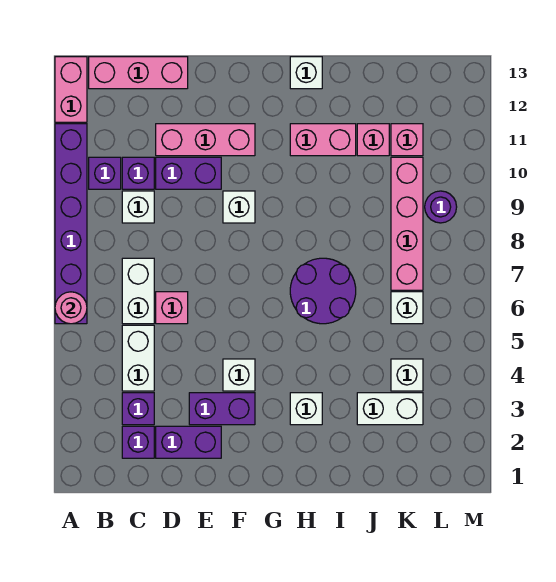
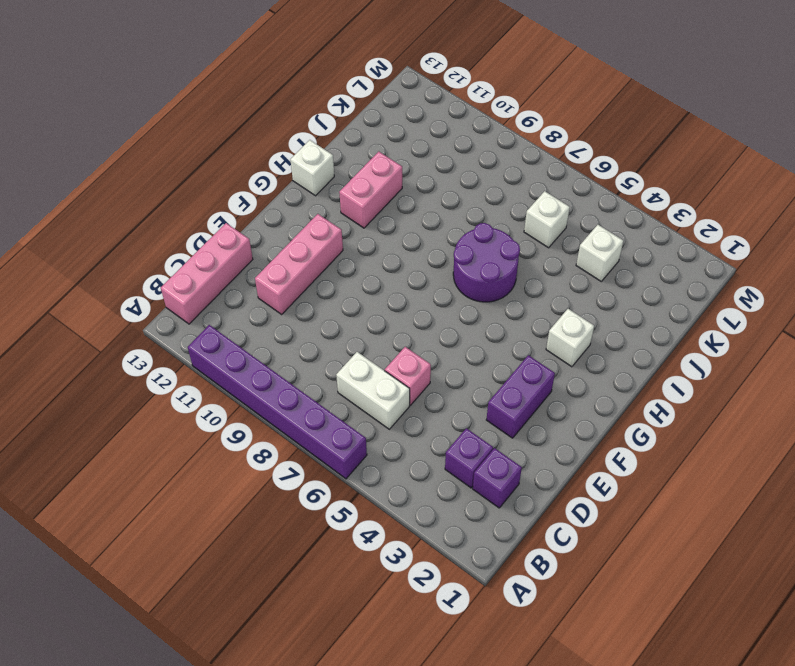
none -> pink 1x2 brick [55,57,87,122]
none -> purple 1x1 brick [89,157,121,189]
none -> white 1x2 brick [122,325,154,391]

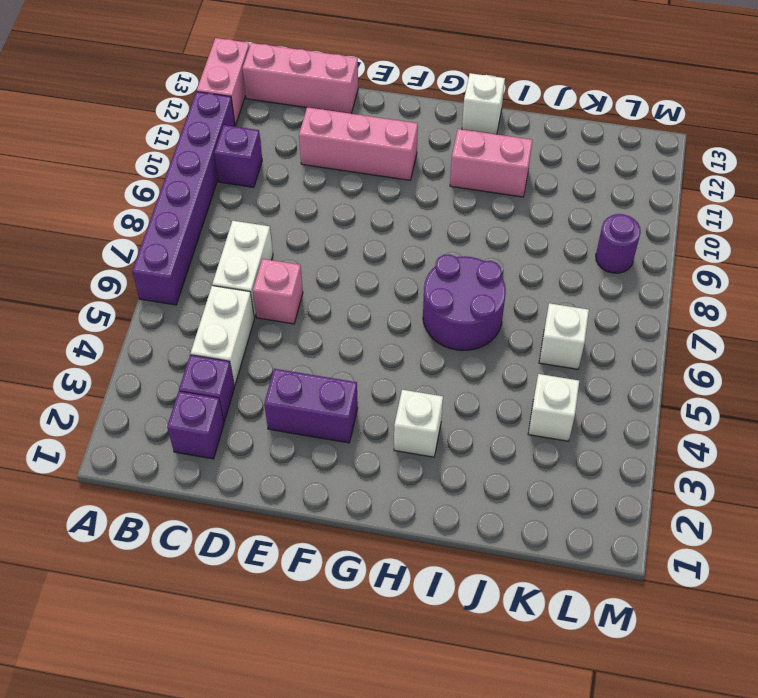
none -> white 1x1 brick [122,191,154,223]
none -> purple 1x1 brick [122,157,154,189]
none -> purple 1x2 brick [156,426,221,458]

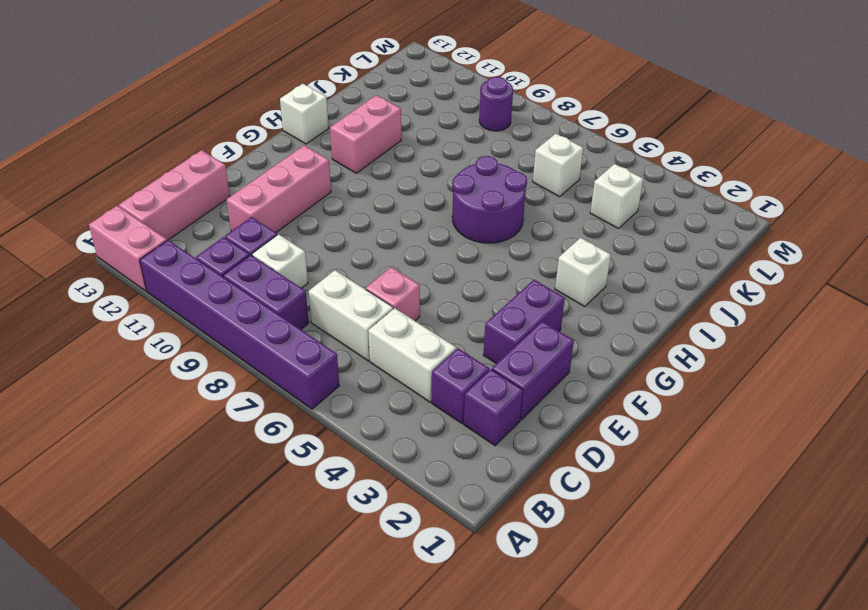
purple 1x2 brick [223,255,309,329] -> purple 1x2 brick turned to [156,157,221,189]
none -> white 1x1 brick [223,359,255,391]
none -> white 1x1 brick [223,191,255,223]
none -> white 1x2 brick [357,393,423,425]

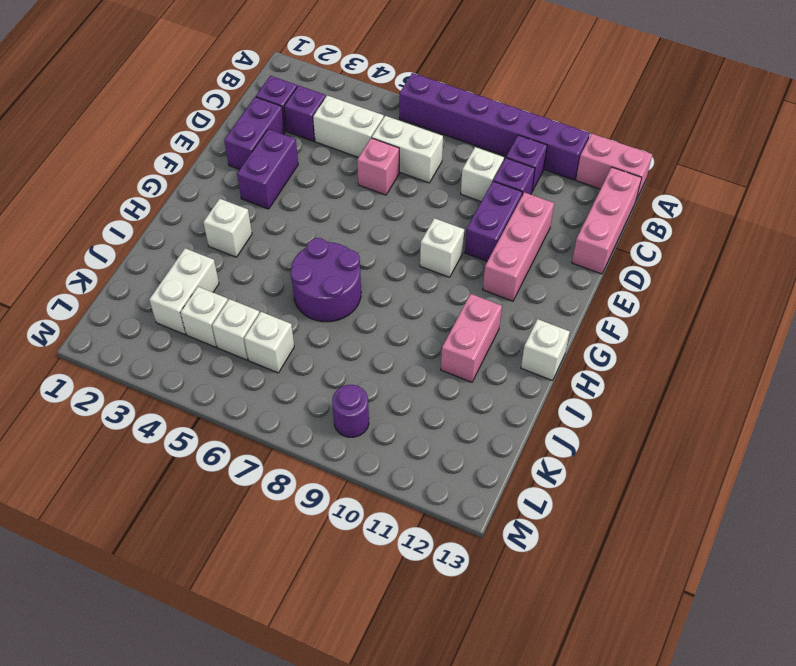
white 1x1 brick [212,299,260,360] -> white 1x1 brick moved to [223,359,255,391]
none -> pink 1x1 brick [357,124,389,156]
none -> pink 1x4 brick [391,157,423,290]
none -> pink 1x1 brick [391,124,423,156]

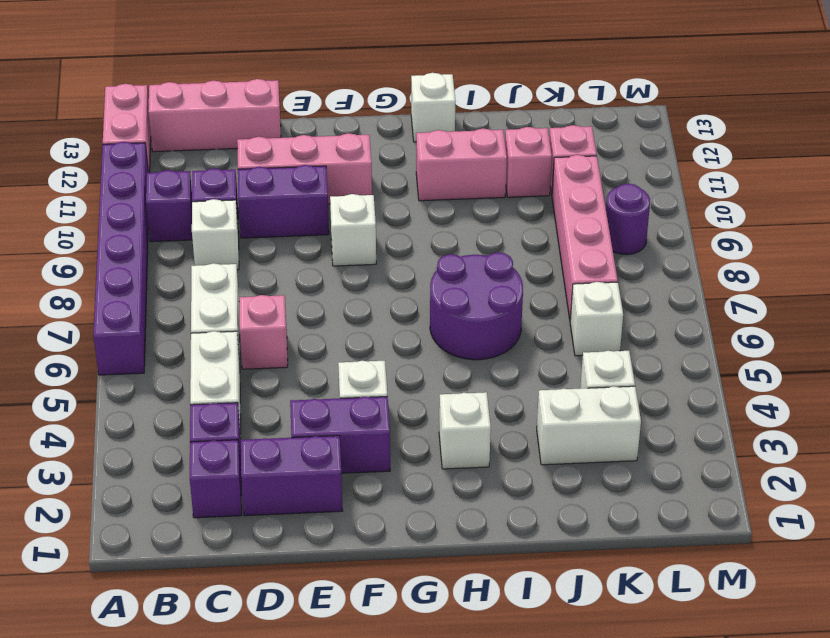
none -> pink 1x1 round brick [55,292,87,324]

